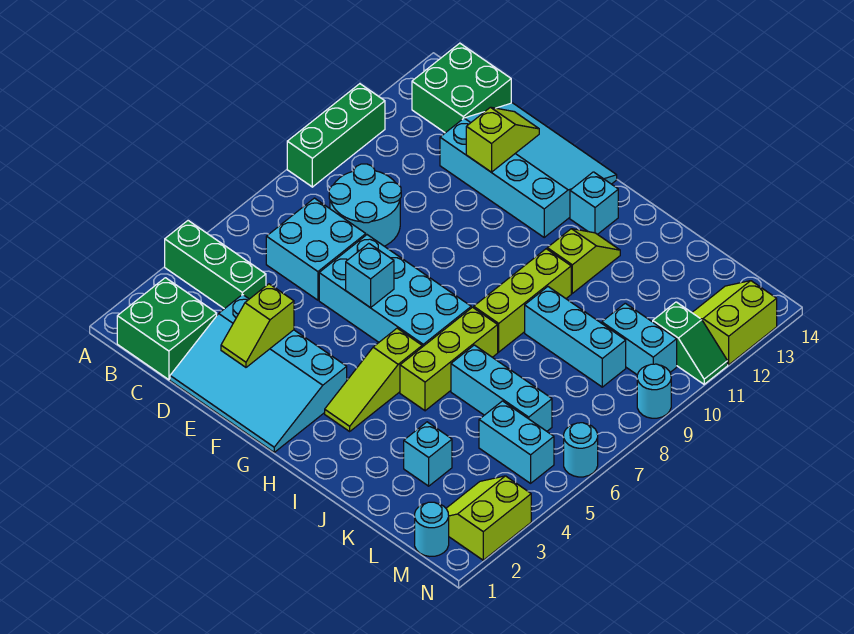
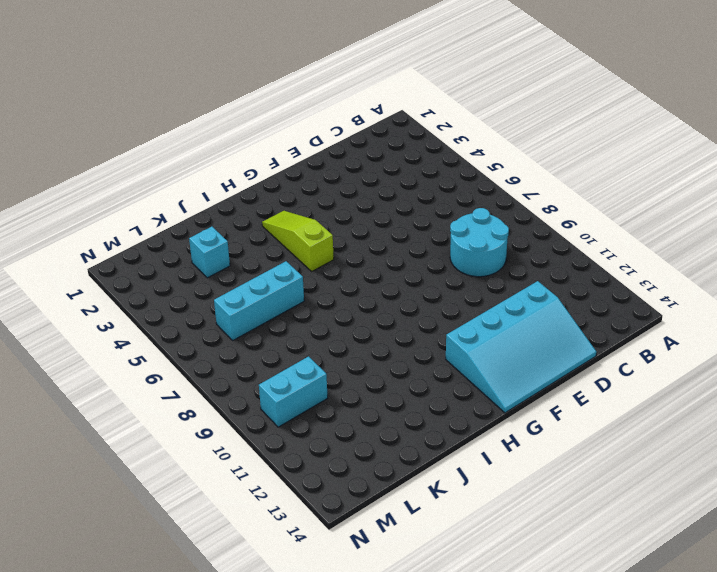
none -> green 1x3 brick [165,221,266,309]
none -> green 1x3 brick [287,84,385,187]
none -> green 2x2 brick [117,278,217,380]

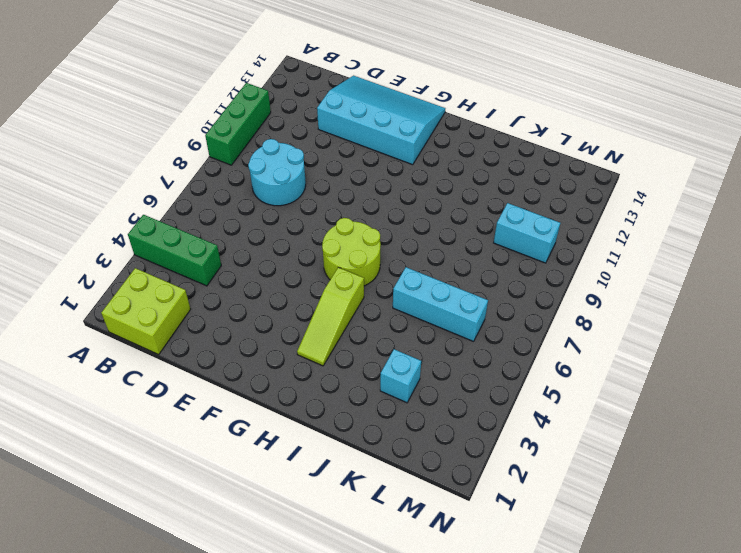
lime 2x2 brick [101,268,191,354] -> green 2x2 brick [117,278,217,380]
lime 2x2 round brick [322,218,381,286] -> cyan 2x4 brick [319,235,471,347]
none -> green 2x2 brick [412,43,511,133]
none -> cyan 2x2 brick [266,198,366,300]
none -> cyan 3x4 slope [170,294,347,452]

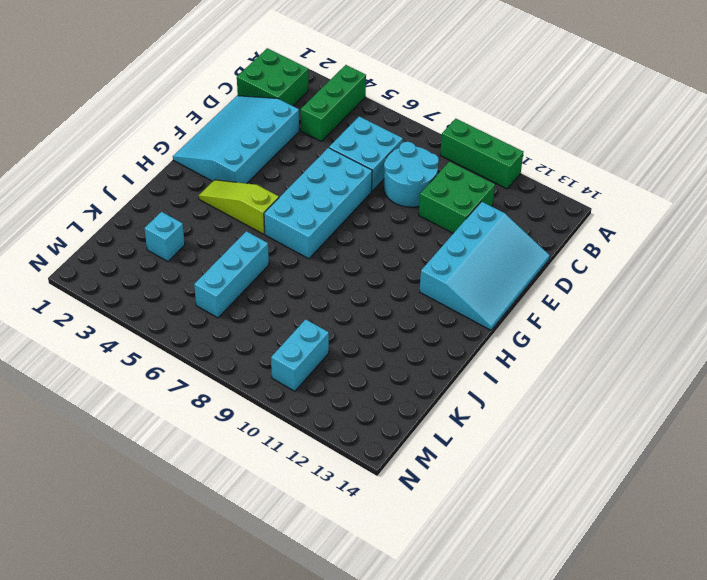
green 2x2 brick [419,162,495,233] -> green 2x2 brick moved to [412,43,511,133]
none -> cyan 1x1 brick [570,172,618,234]
none -> lime 1x3 brick [400,307,498,411]
none -> lime 1x3 brick [474,249,571,352]

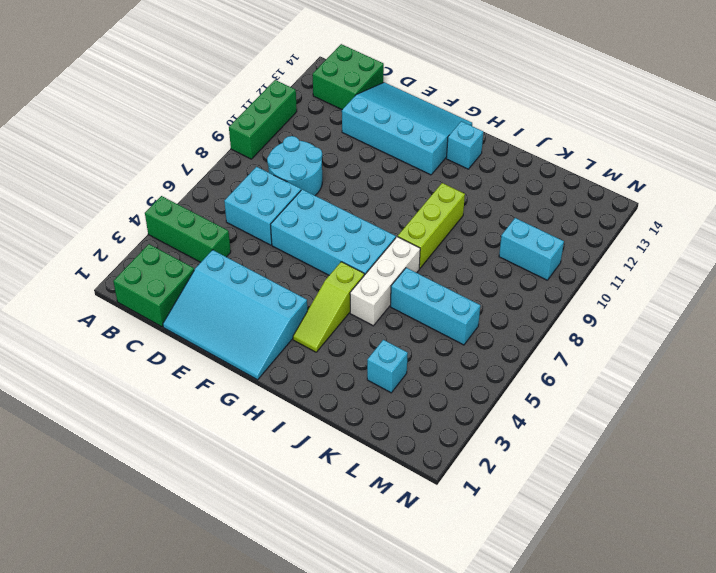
white 1x3 brick [350,237,420,326] -> lime 1x3 brick [400,307,498,411]
none -> lime 1x2 slope [547,229,620,293]
none -> cyan 1x3 brick [525,287,626,387]
none -> cyan 1x2 brick [479,401,554,483]

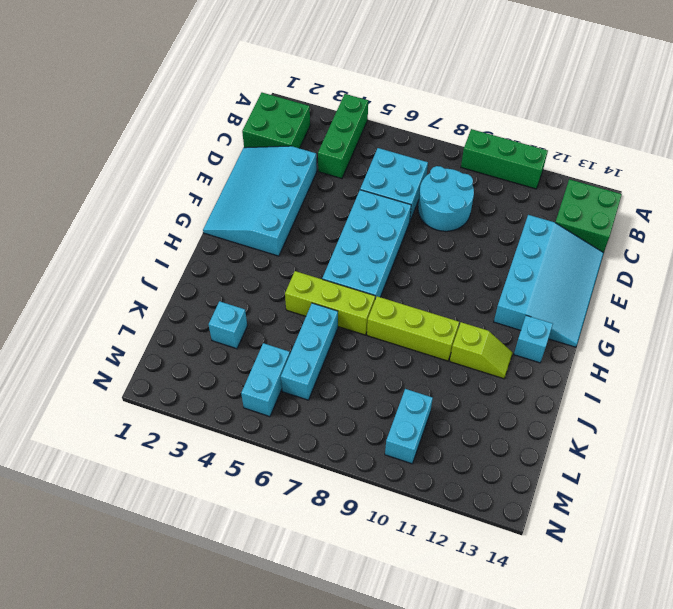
none -> lime 1x3 slope [325,328,422,431]
none -> cyan 1x3 brick [525,287,626,387]
none -> cyan 1x1 round brick [415,502,449,556]

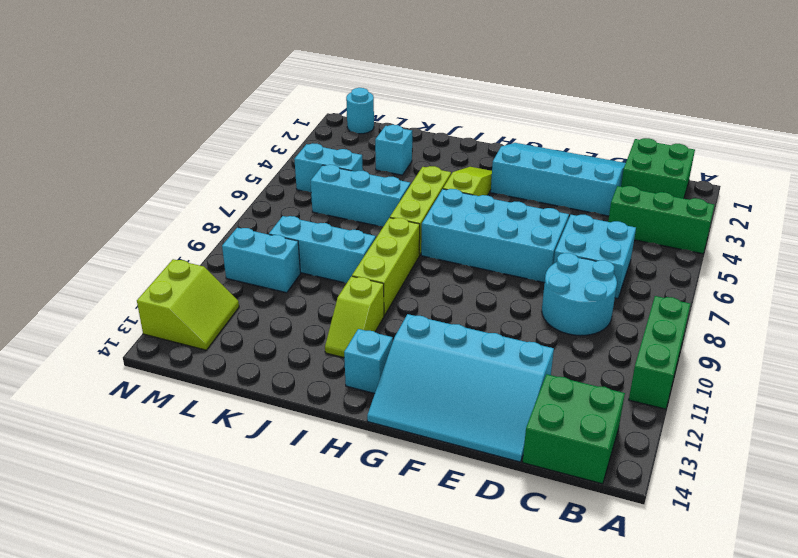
none -> lime 2x2 slope [446,476,531,560]
none -> green 1x2 slope [653,302,728,384]
none -> cyan 1x1 round brick [564,423,598,477]

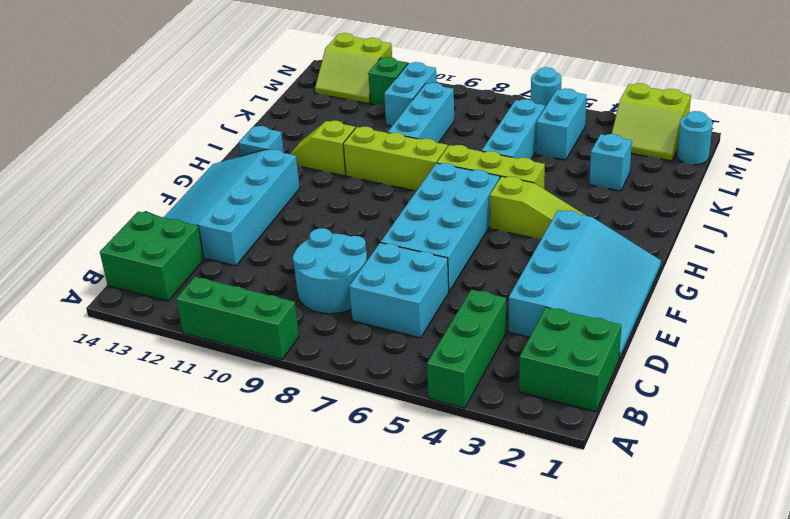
none -> cyan 1x1 round brick [637,364,671,418]
none -> lime 1x2 slope [221,284,294,367]
none -> lime 1x2 slope [466,107,539,172]

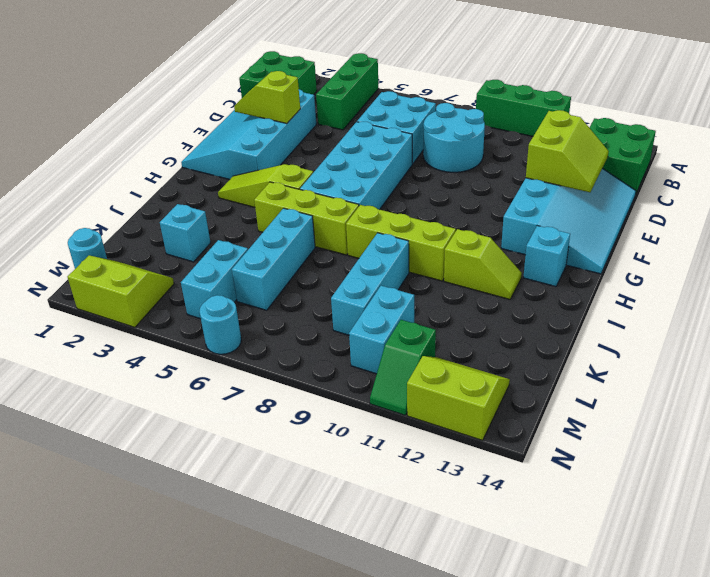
lime 2x2 slope [526,110,609,192] -> lime 1x2 slope [466,107,539,172]
none -> cyan 1x1 round brick [637,364,671,418]
none -> cyan 1x1 brick [346,243,394,308]

